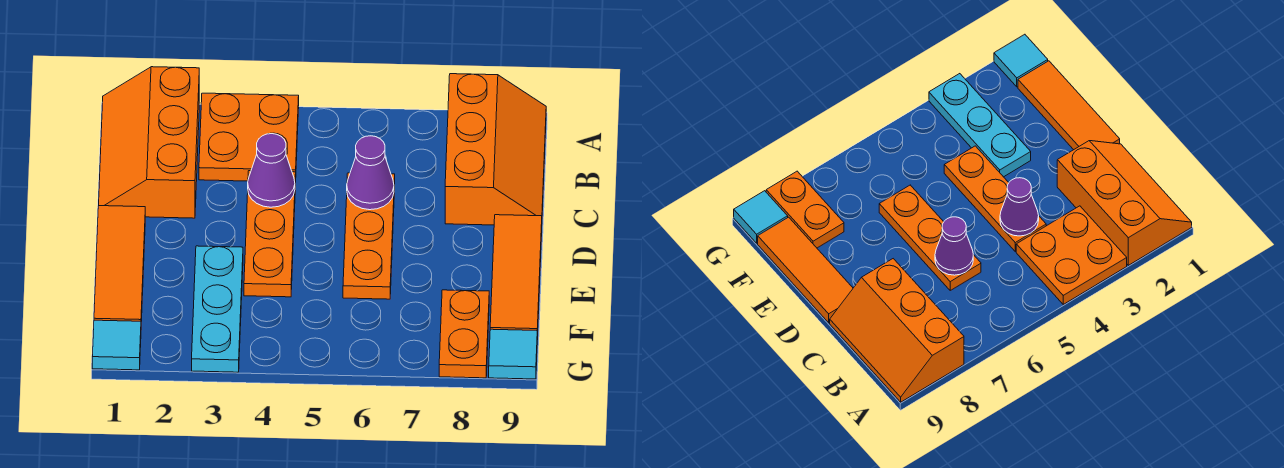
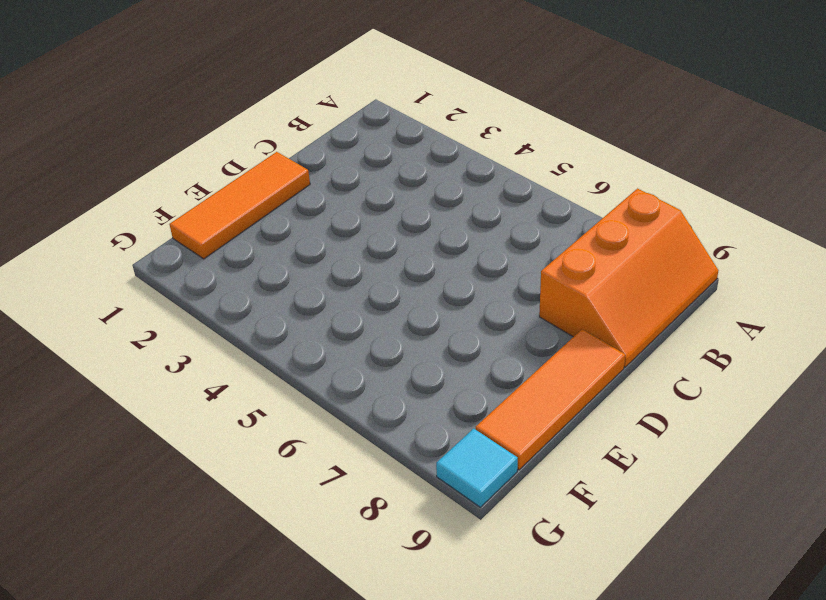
none -> orange 2x3 slope [99,67,199,218]
none -> orange 2x2 plate [199,93,299,181]
none -> orange 1x3 plate [244,171,296,297]

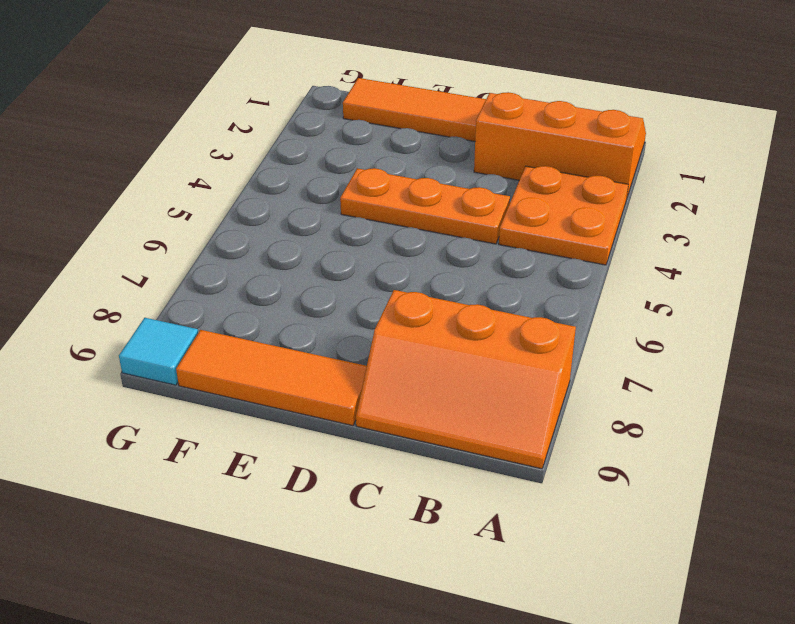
none -> orange 1x3 plate [343,173,395,299]
none -> cyan 1x3 plate [192,246,243,372]
none -> orange 1x2 plate [439,290,489,378]

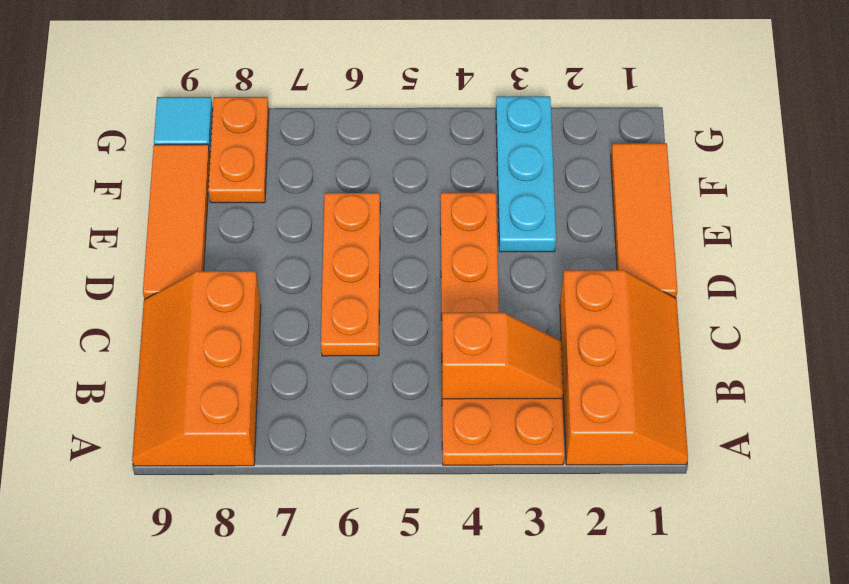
orange 1x2 slope [442,312,563,399] -> none
none -> cyan 1x1 tile [92,320,141,370]
none -> purple 1x1 cone [248,134,295,207]
none -> purple 1x1 cone [347,136,394,210]

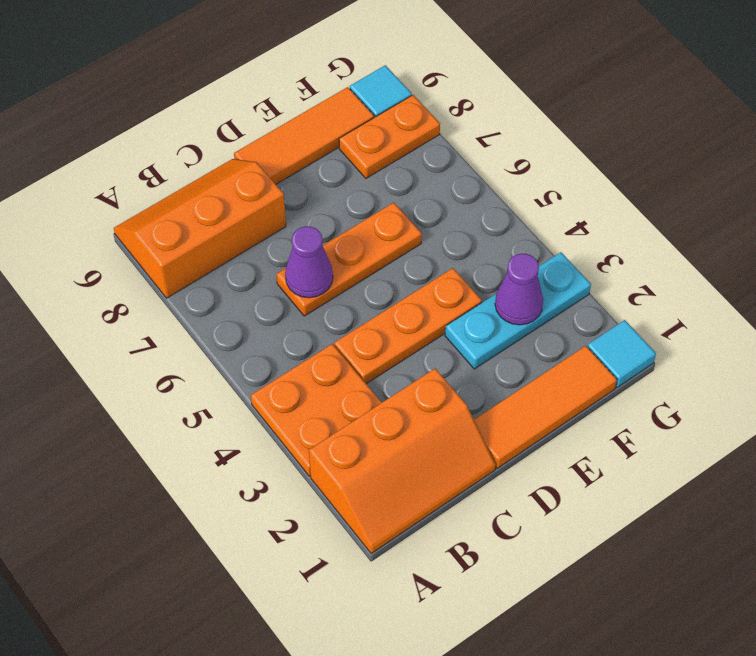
purple 1x1 cone [495,254,543,325] -> purple 1x1 cone moved to [248,134,295,207]

